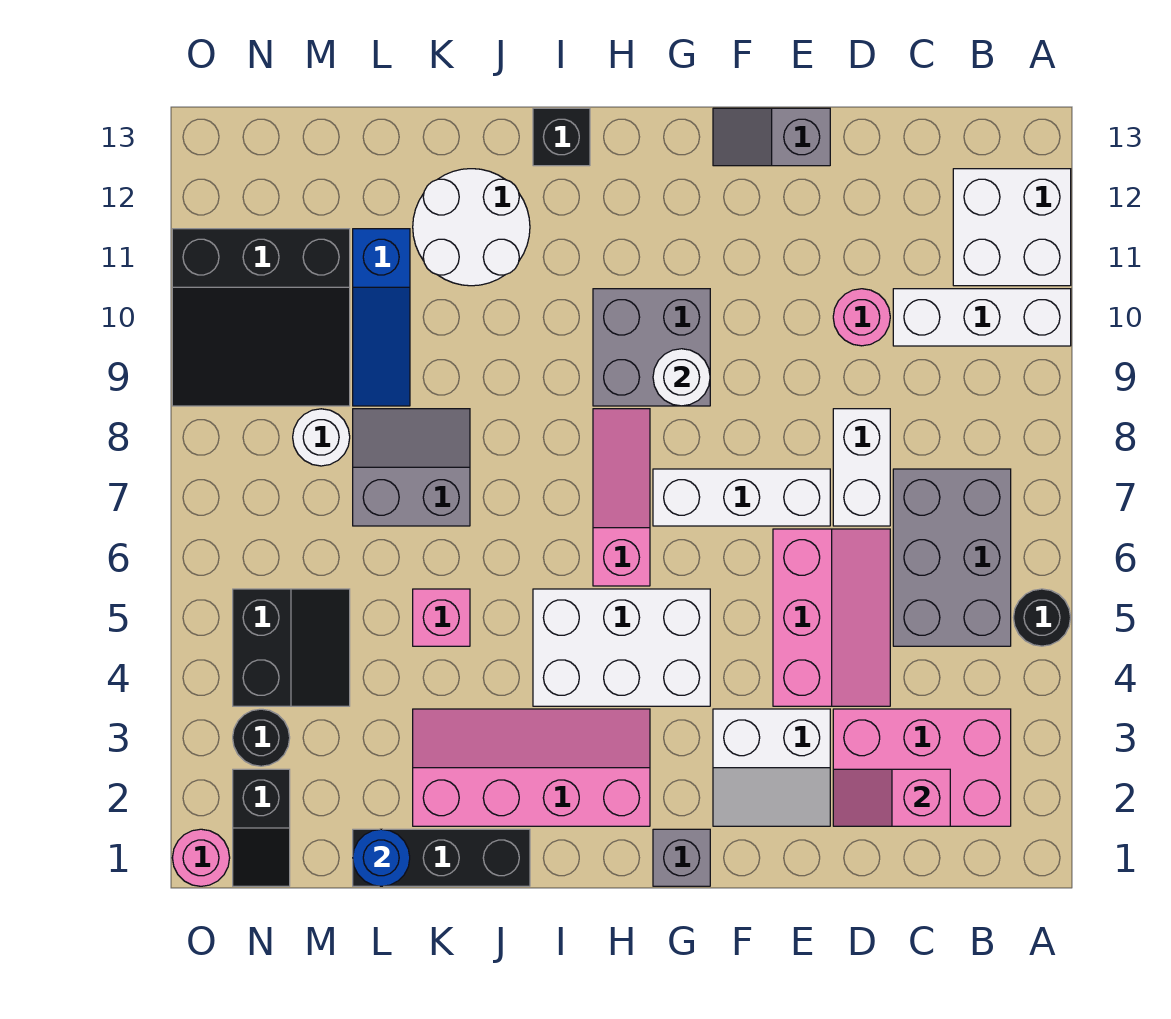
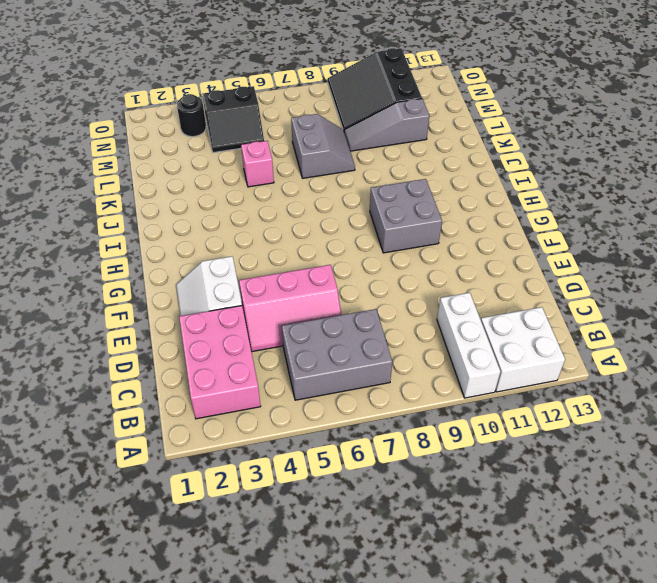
grey 1x3 slope [344,99,429,151] -> blue 1x3 slope [353,229,410,406]
none -> black 1x1 round brick [1013,589,1071,646]
none -> white 1x2 brick [833,409,890,526]
none -> pink 1x1 round brick [833,289,890,346]
none -> white 1x3 brick [653,469,830,526]

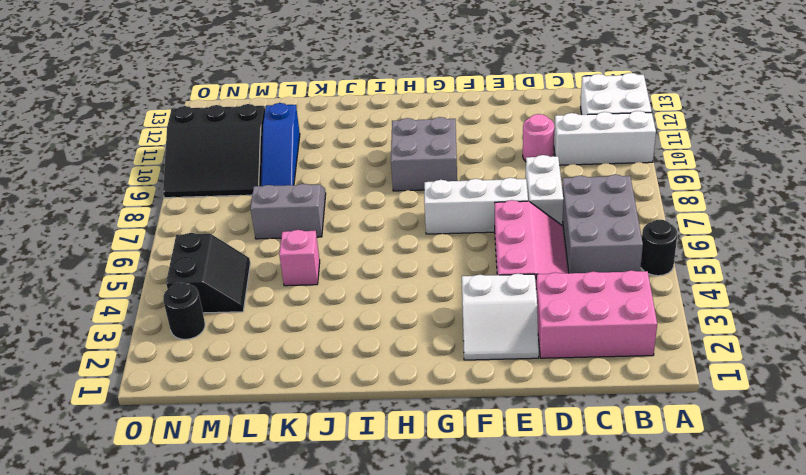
none -> grey 1x2 slope [713,108,830,166]
none -> grey 1x1 brick [653,829,710,886]
none -> white 2x3 brick [533,589,710,706]
none -> pink 2x4 slope [413,709,650,826]

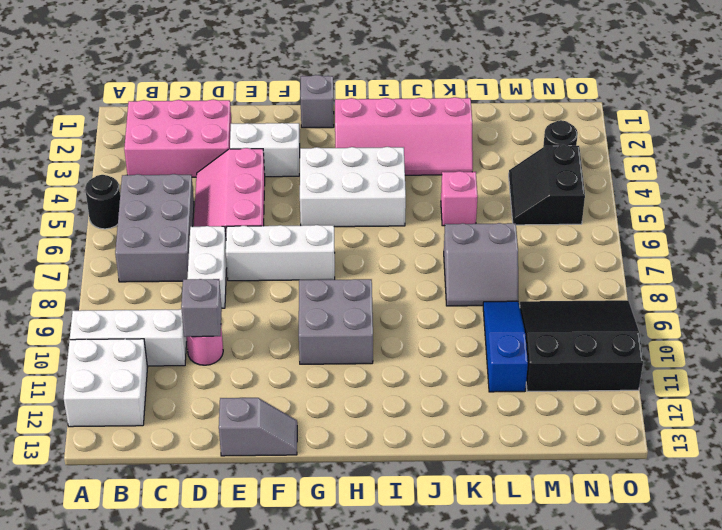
grey 1x1 brick [181,279,222,337] -> none
none -> pink 1x3 slope [593,409,650,586]
none -> black 1x1 brick [533,108,590,166]
none -> black 1x3 brick [353,829,530,886]
none -> white 2x2 round brick [413,169,530,286]

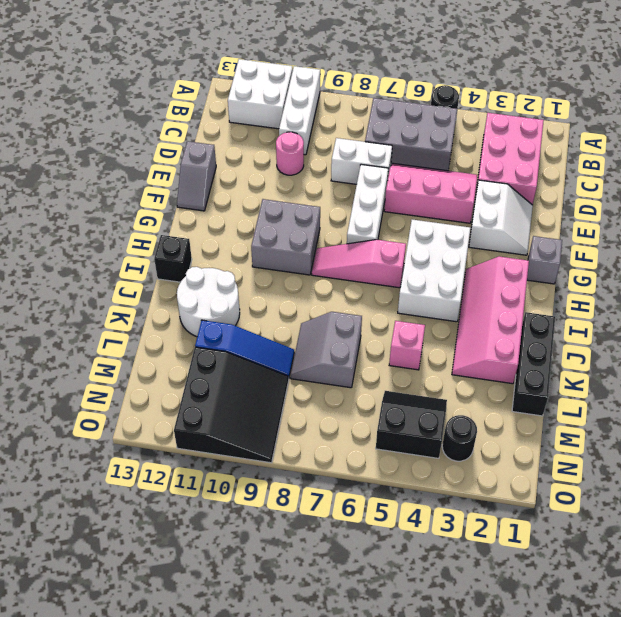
none -> white 1x1 round brick [293,409,350,466]
none -> black 1x2 slope [233,769,290,886]
none -> pink 1x1 round brick [172,829,230,886]
none -> pink 1x2 slope [833,769,950,826]

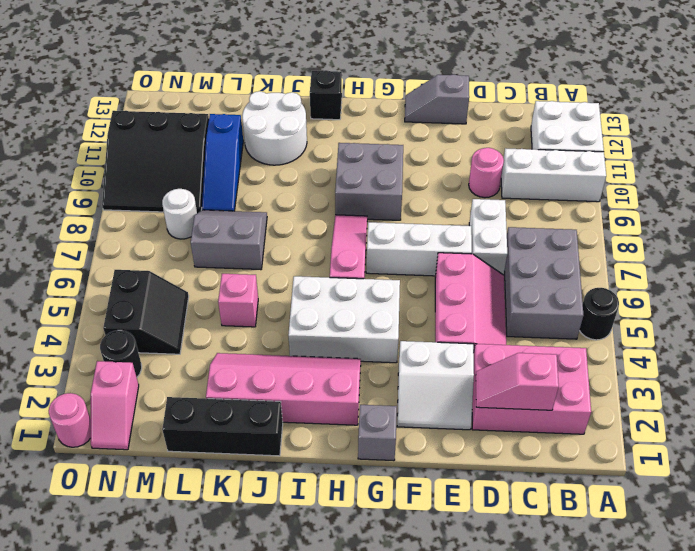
pink 1x2 slope [91,361,139,450] -> black 1x2 slope [233,769,290,886]
none -> white 1x1 round brick [653,349,710,406]
none -> blue 1x1 round brick [353,829,410,886]

